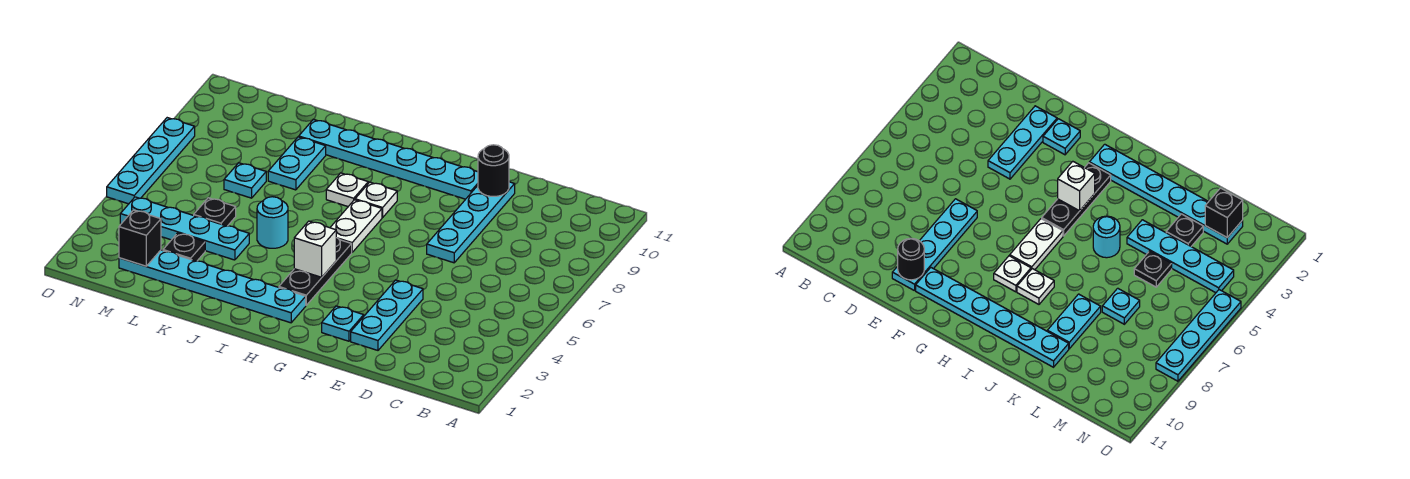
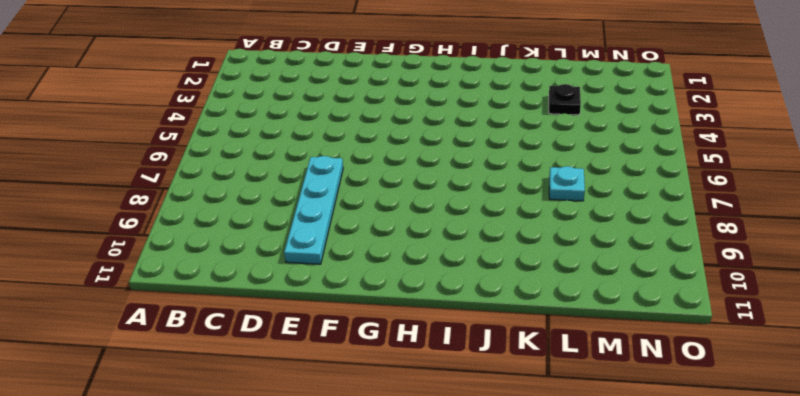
none -> cyan 1x3 plate [351,280,423,350]
none -> cyan 1x1 plate [322,306,364,341]
none -> cyan 1x6 plate [299,119,478,199]

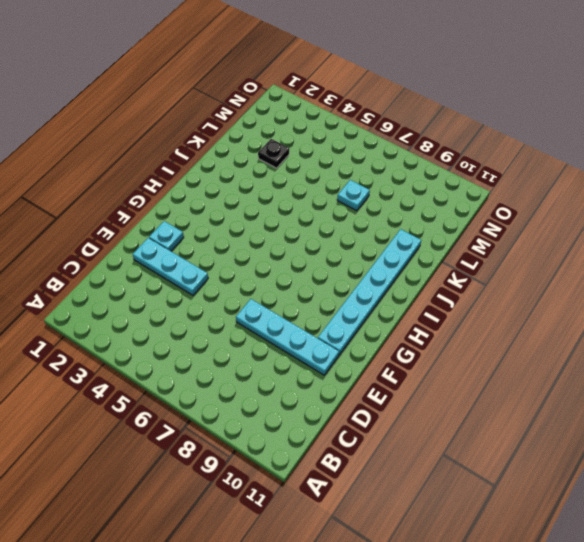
none -> cyan 1x6 plate [119,250,306,323]
none -> black 1x3 plate [279,238,352,305]
none -> white 1x2 plate [330,200,382,252]

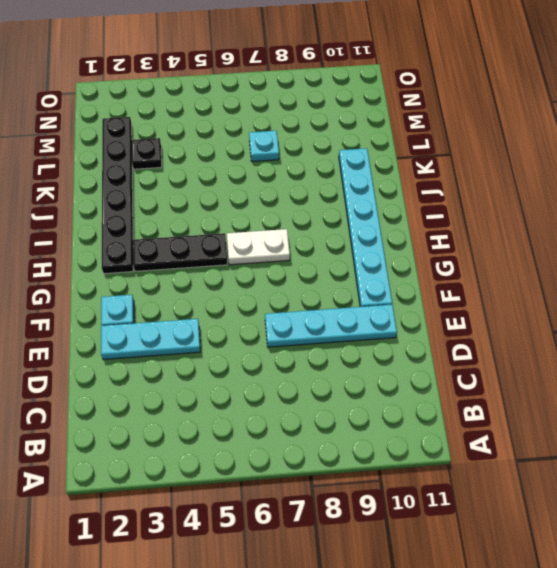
black 1x6 plate [102,117,133,274] -> cyan 1x6 plate [119,250,306,323]
none -> white 1x1 plate [355,182,397,218]
none -> white 1x1 plate [326,173,368,206]
none -> cyan 1x1 round brick [257,197,288,248]

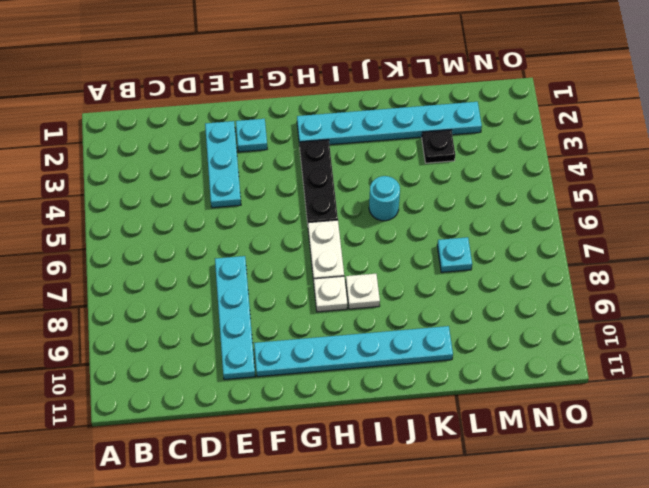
none -> cyan 1x4 plate [120,197,249,260]
none -> cyan 1x2 plate [268,137,326,190]
none -> black 1x1 plate [194,198,236,226]

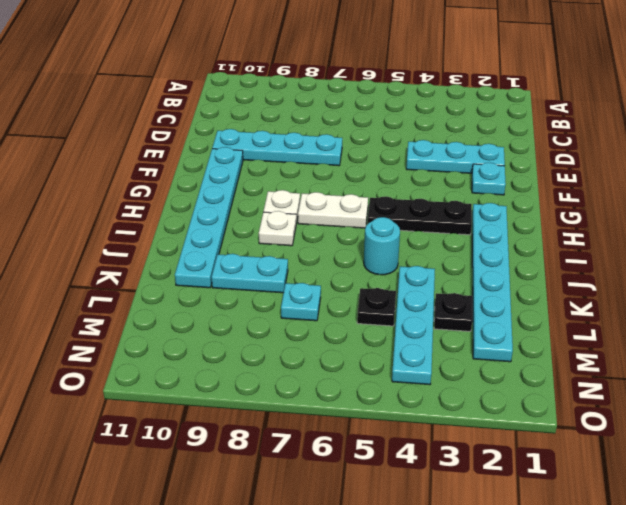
none -> cyan 1x4 plate [107,118,195,204]
none -> black 1x1 round brick [478,145,509,196]
none -> white 1x1 brick [294,221,336,277]

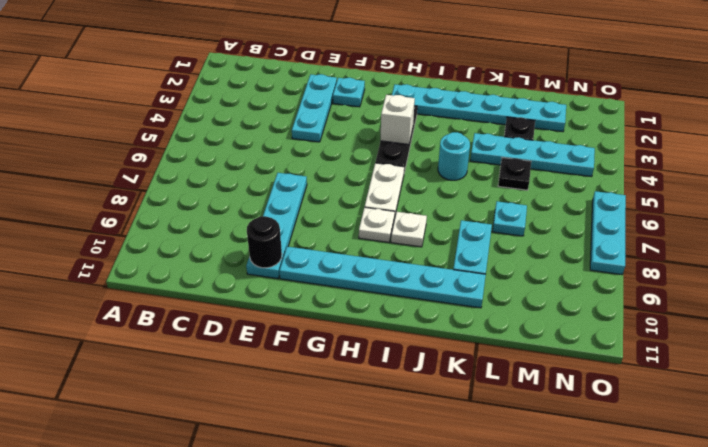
cyan 1x3 plate [590,191,626,275] -> cyan 1x4 plate [107,118,195,204]
none -> black 1x1 brick [119,210,161,266]

